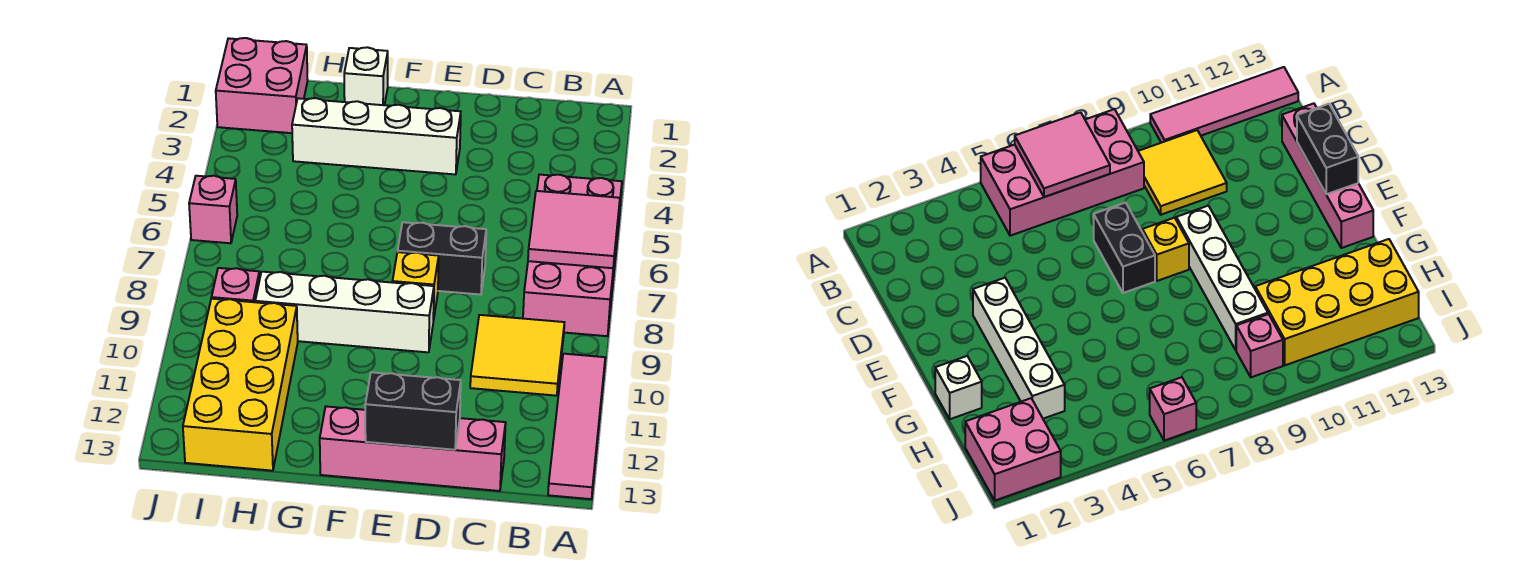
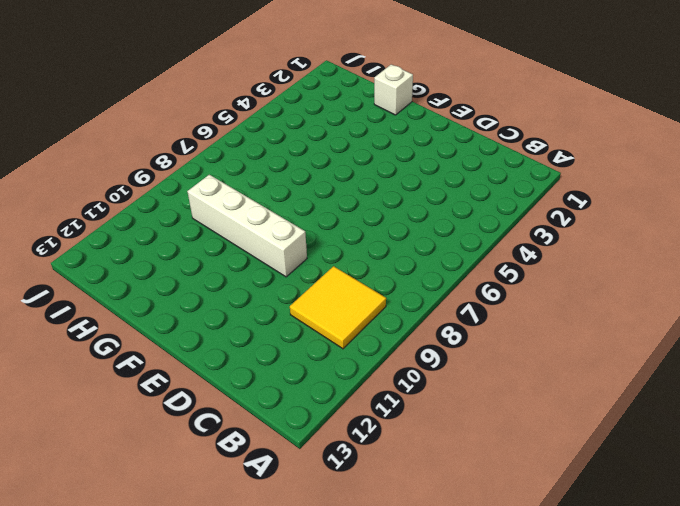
none -> pink 2x4 brick [523,175,622,336]
none -> pink 1x4 tile [548,354,605,499]
none -> pink 1x4 brick [320,406,506,491]

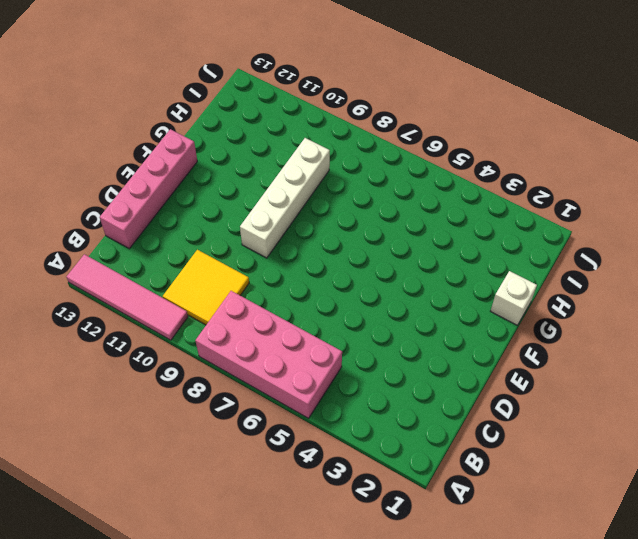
none -> black 1x2 brick [398,222,486,295]
none -> white 1x4 brick [292,98,461,175]
none -> yellow 1x1 brick [392,252,439,321]

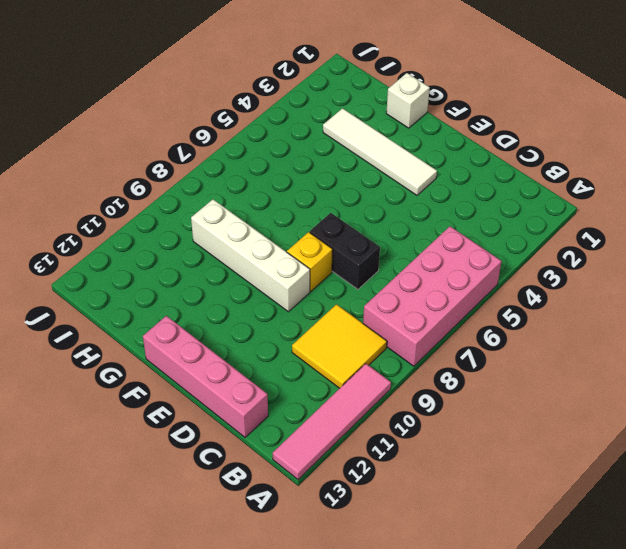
white 1x4 tile [323,108,437,195] -> white 1x4 brick [292,98,461,175]
none -> yellow 2x4 brick [183,299,298,471]
none -> pink 2x2 brick [216,38,308,133]
none -> pink 1x1 brick [212,268,260,302]

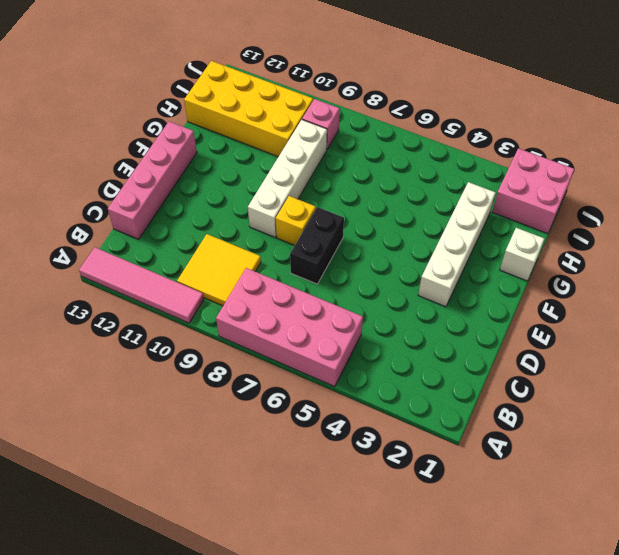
none -> pink 1x1 brick [189,176,237,243]
none -> pink 2x2 tile [528,191,620,268]
none -> black 1x2 brick [365,372,461,450]

